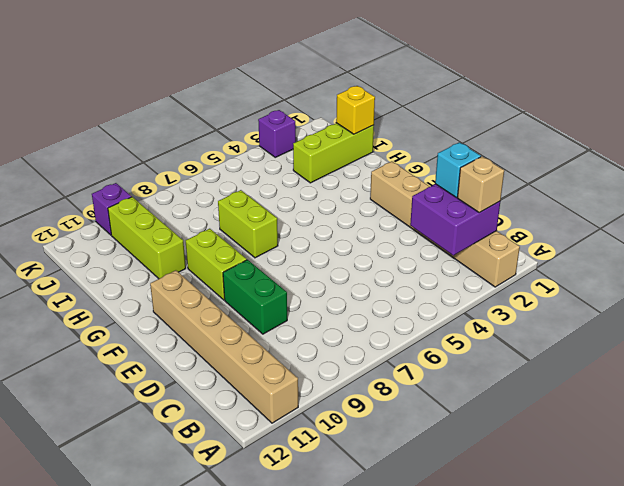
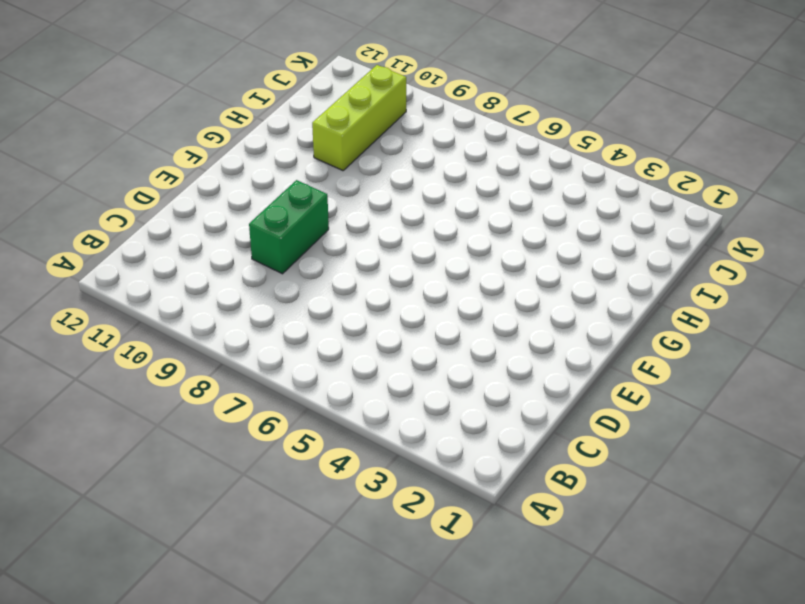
none -> tan 1x6 brick [370,161,520,287]
none -> tan 1x6 brick [150,270,298,423]
none -> lime 1x2 brick [186,229,247,300]

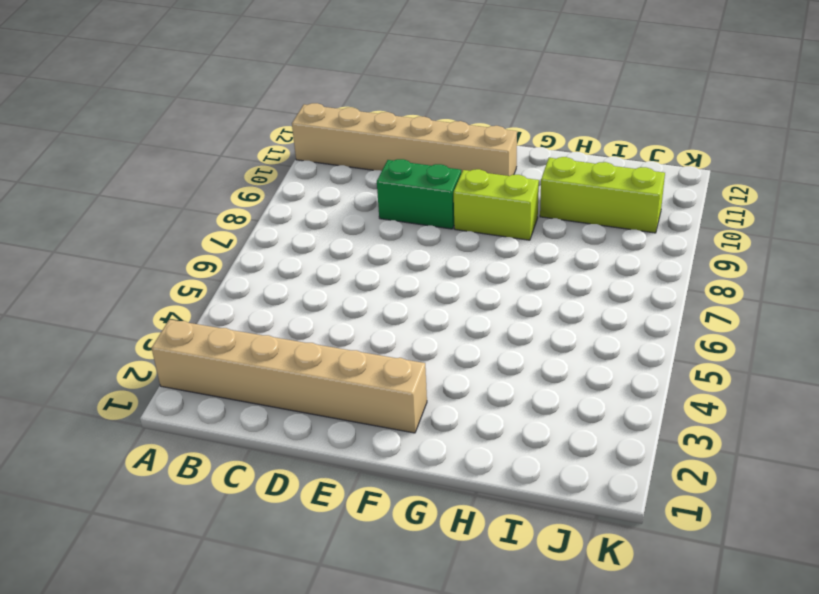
none -> lime 1x2 brick [218,190,278,258]
none -> lime 1x3 brick [293,123,374,183]
none -> purple 1x1 brick [258,110,296,157]

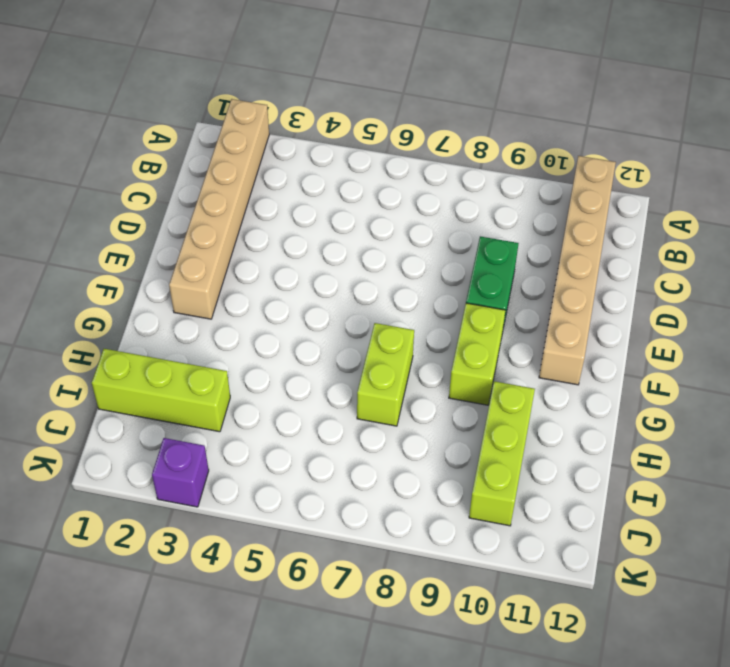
none -> purple 1x1 brick [92,183,132,235]
none -> purple 2x2 brick [410,184,500,255]
none -> yellow 1x1 brick [336,86,375,134]

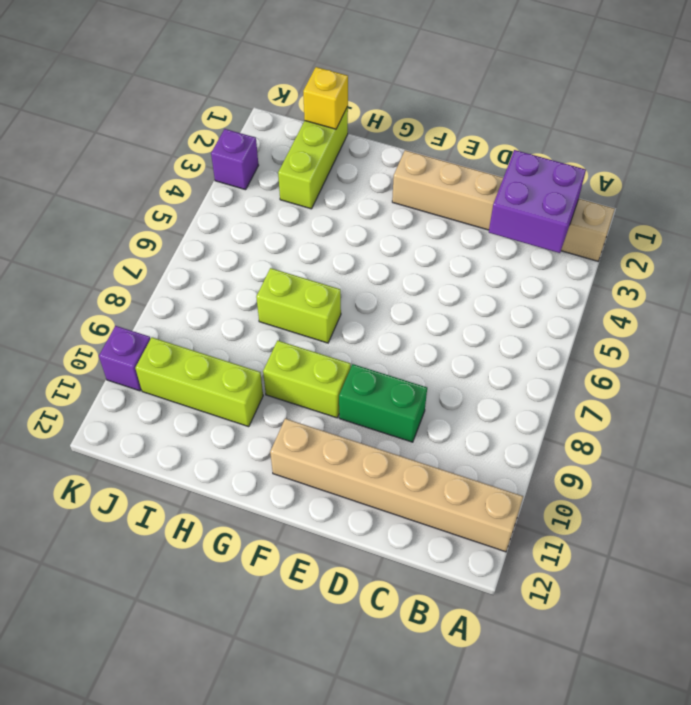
none -> tan 1x1 brick [457,157,504,213]
none -> cyan 1x1 brick [435,142,481,197]

